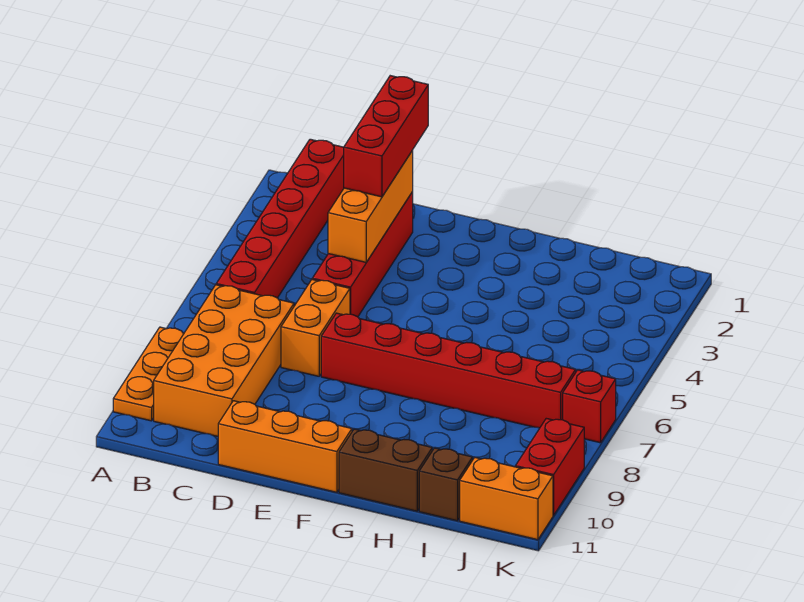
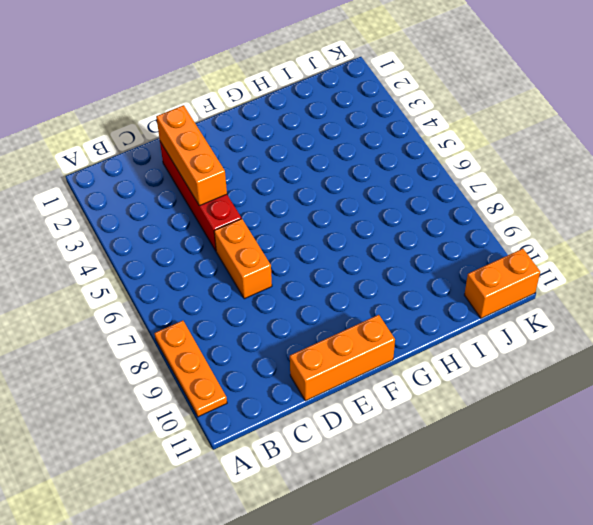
none -> red 1x6 brick [216,139,344,298]
none -> orange 2x4 brick [154,285,294,436]
none -> red 1x6 brick [321,313,576,428]

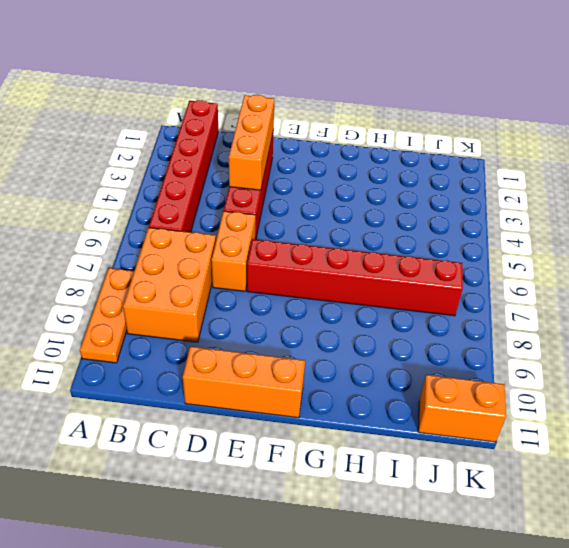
orange 2x3 brick [123,228,216,342] -> orange 2x4 brick [154,285,294,436]
none -> brown 1x2 brick [339,429,432,511]
none -> brown 1x1 brick [419,448,473,521]
none -> red 1x1 brick [563,370,616,443]

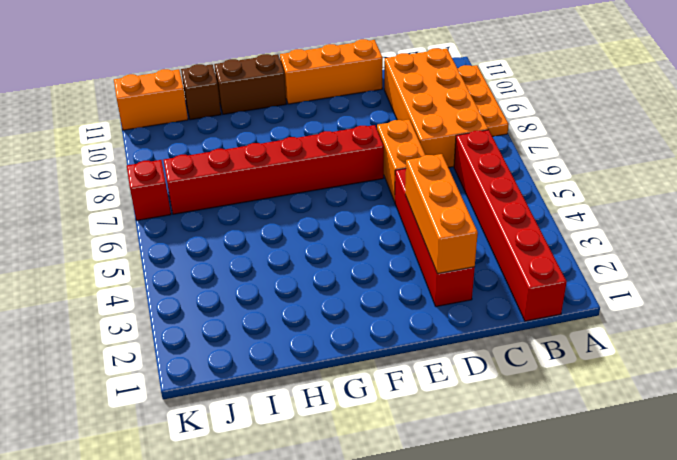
none -> red 1x2 brick [515,418,584,515]
none -> red 1x3 brick [344,76,428,197]

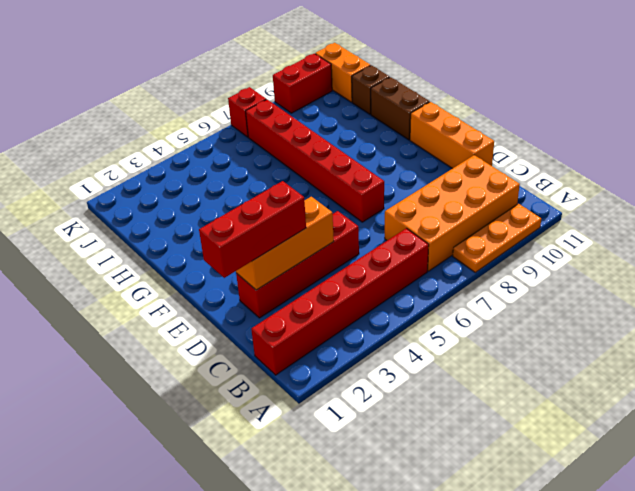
none -> orange 1x2 brick [281,280,350,376]

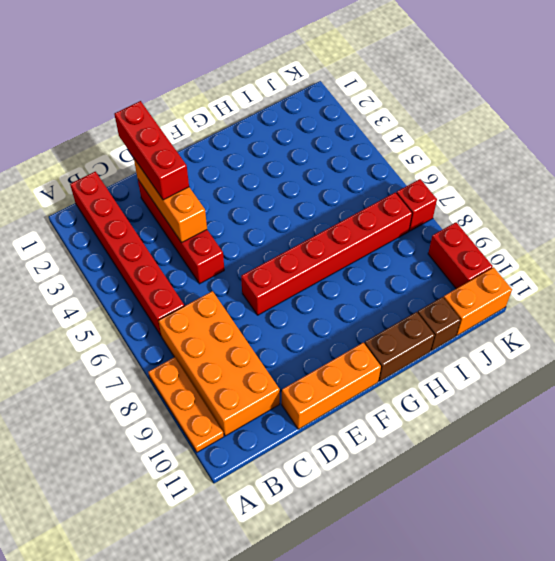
none -> orange 1x2 brick [281,280,350,376]

